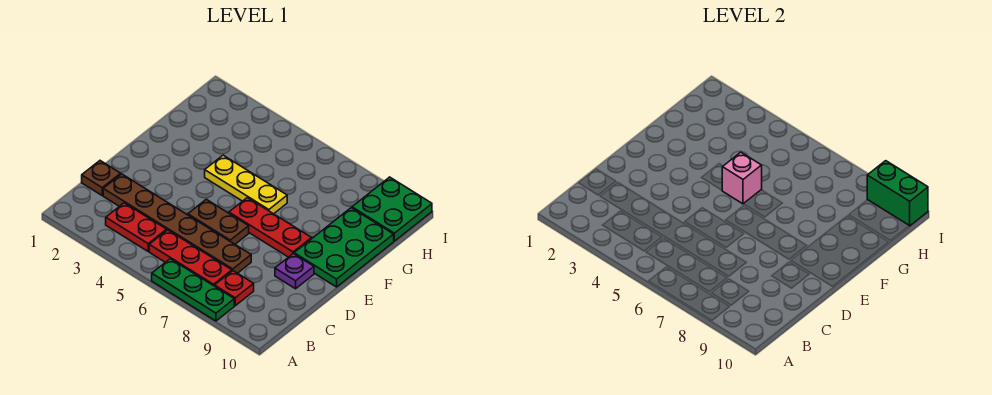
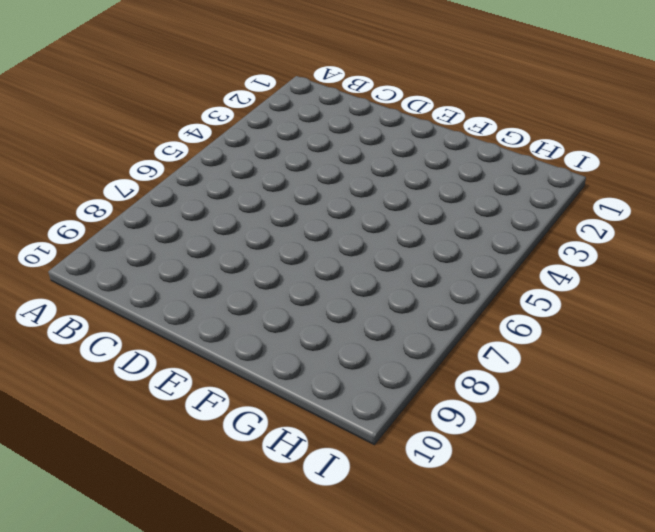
none -> green 1x3 plate [152,259,234,321]
none -> red 1x2 plate [106,203,167,251]
none -> red 1x3 plate [149,230,232,286]

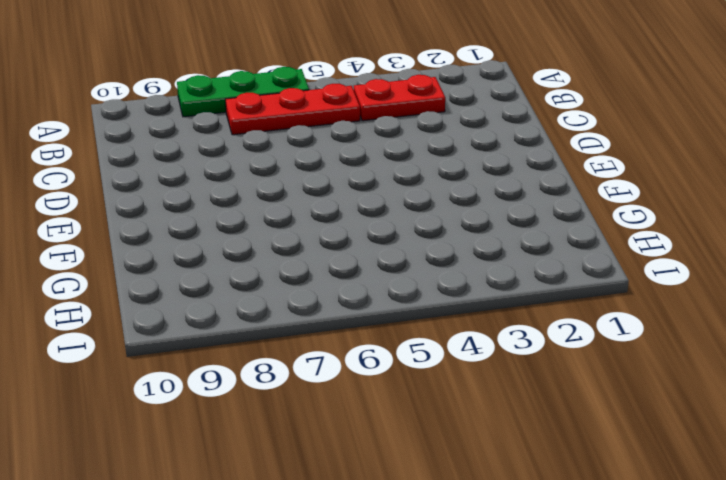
none -> red 1x1 plate [215,271,254,306]
none -> brown 1x1 plate [82,161,121,195]
none -> brown 1x6 plate [103,174,251,273]

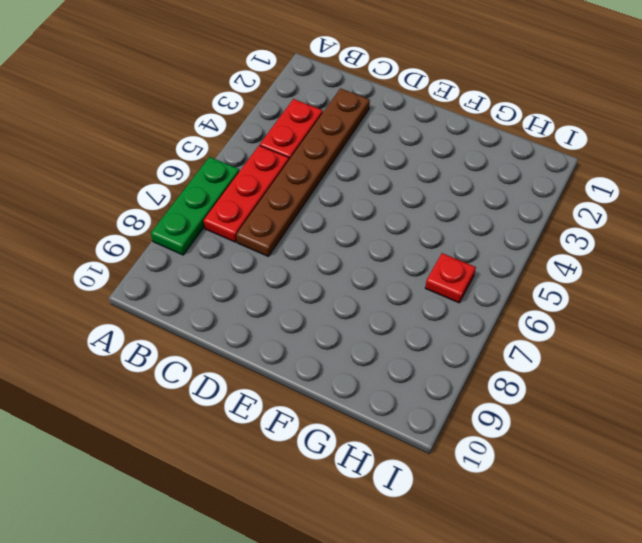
red 1x1 plate [425,253,476,303] -> red 1x1 plate moved to [215,271,254,306]
none -> brown 1x1 plate [82,161,121,195]
none -> brown 1x2 plate [188,199,249,244]
none -> purple 1x1 plate [275,254,314,289]

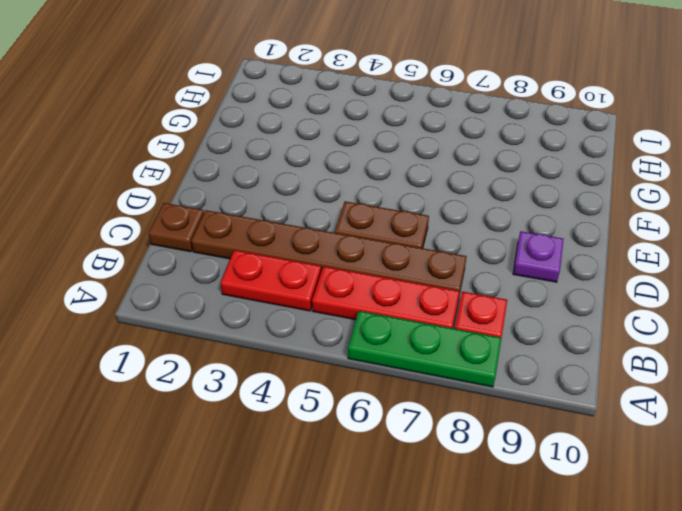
none -> red 1x3 plate [229,198,311,257]
none -> green 2x3 plate [294,208,394,287]
none -> yellow 1x3 plate [205,155,287,214]

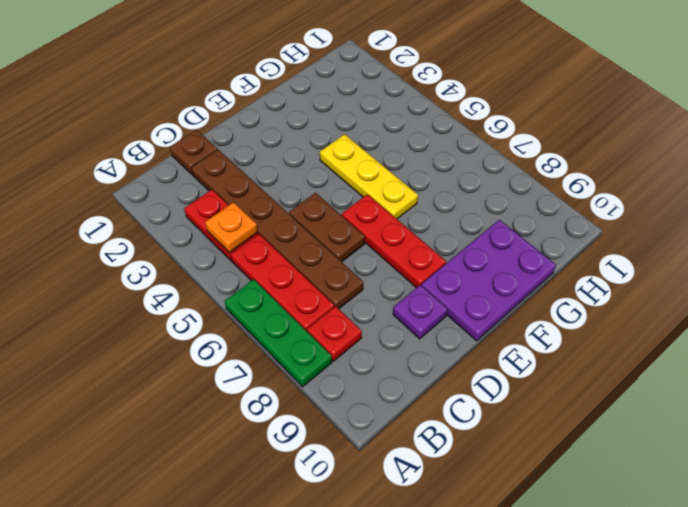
orange 1x1 plate [205,202,258,253] -> none
purple 2x3 plate [421,220,556,341] -> green 2x3 plate [294,208,394,287]
none -> green 2x2 plate [352,177,432,241]
none -> pink 1x1 brick [722,152,762,204]
none -> green 1x2 brick [867,161,928,226]

